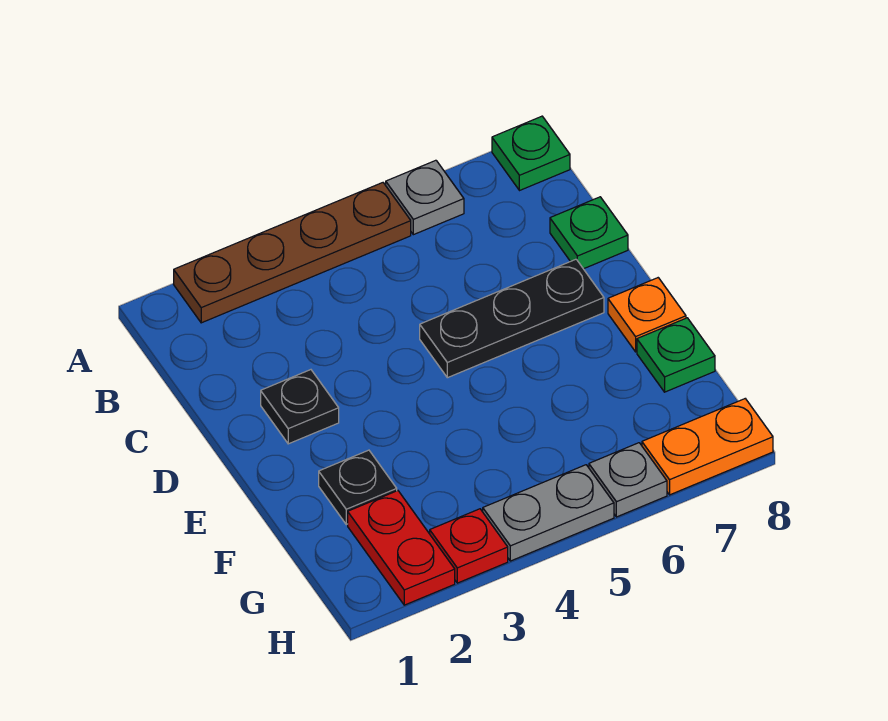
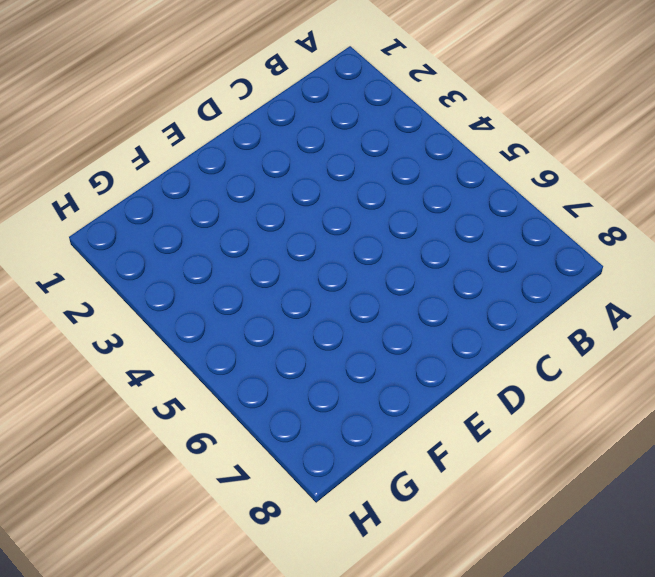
none -> brown 1x4 plate [174,183,411,323]
none -> grey 1x1 plate [386,160,464,235]
none -> green 1x1 plate [492,116,570,191]

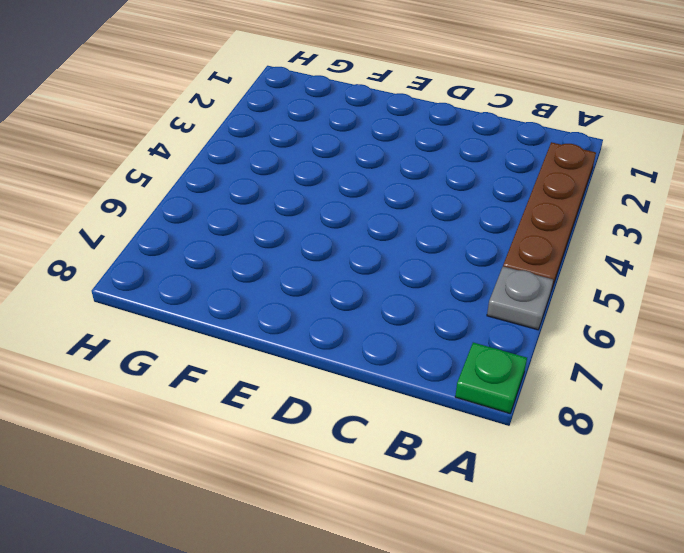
none -> green 1x1 plate [550,197,628,269]
none -> black 1x1 plate [261,370,339,444]
none -> black 1x3 plate [420,259,604,378]

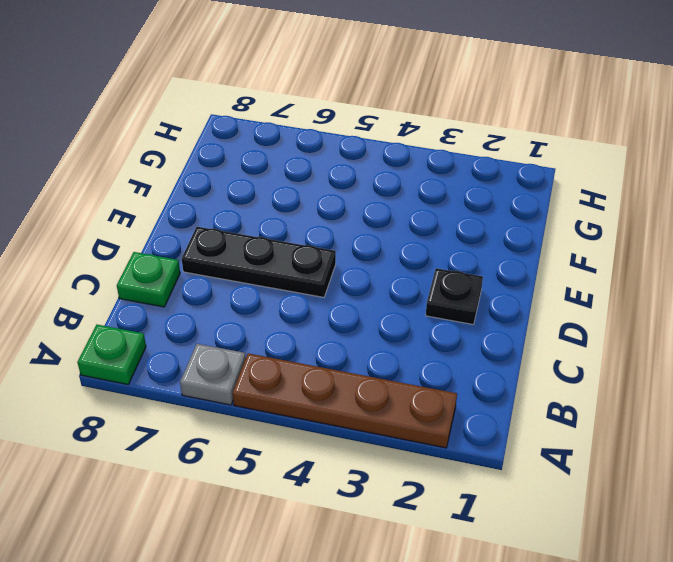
none -> orange 1x1 plate [608,278,686,352]
none -> black 1x1 plate [319,450,397,524]
none -> green 1x1 plate [637,318,715,392]

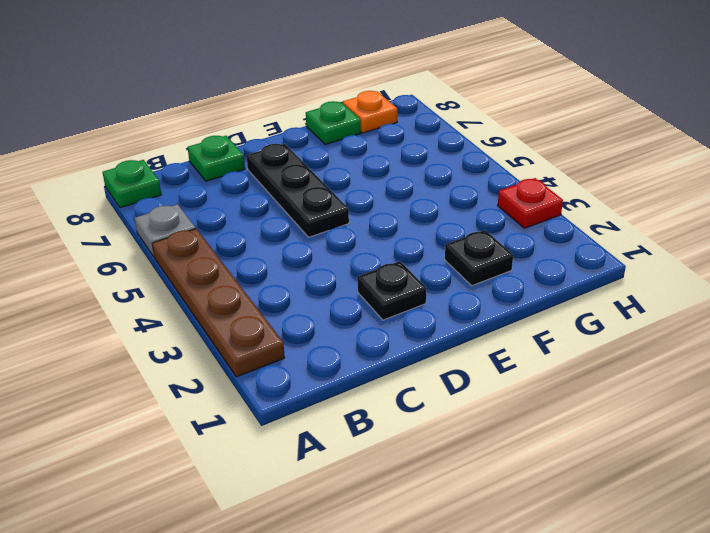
orange 1x1 plate [343,91,397,133] -> orange 1x1 plate moved to [608,278,686,352]
none -> red 1x2 plate [348,491,455,605]
none -> grey 1x2 plate [483,465,614,561]
none -> grey 1x1 plate [589,443,667,517]

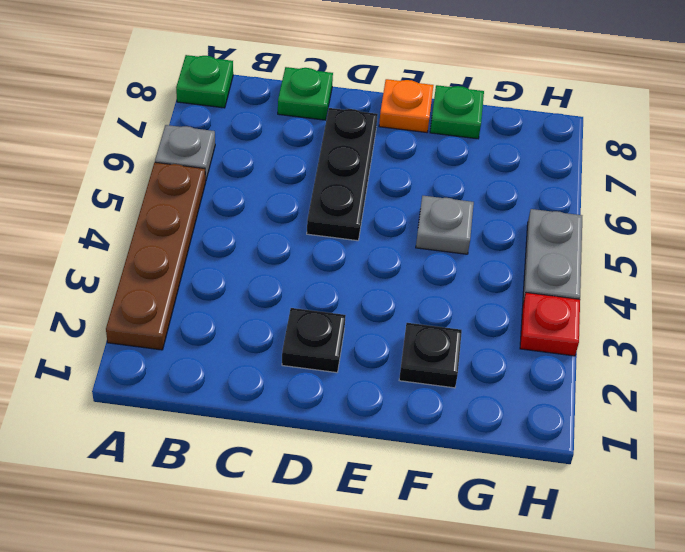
grey 1x1 plate [416,196,474,254] -> grey 1x1 plate moved to [589,443,667,517]
none -> red 1x2 plate [348,491,455,605]
none -> orange 1x2 plate [642,399,773,495]

